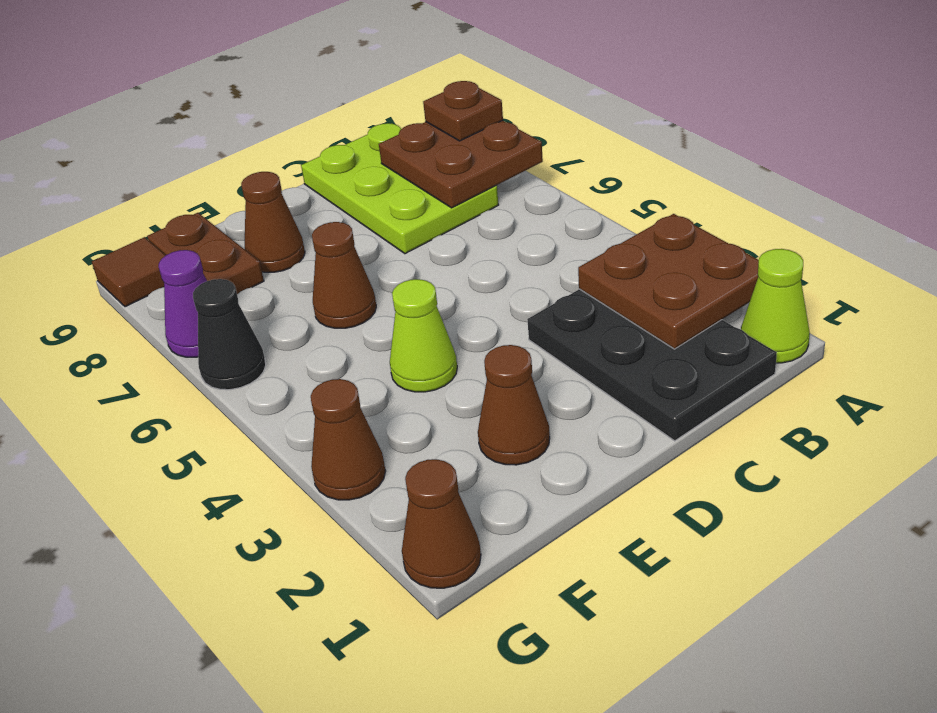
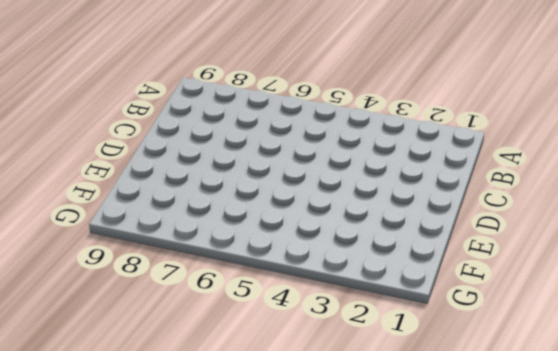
none -> lime 1x1 cone [741,249,810,363]
none -> black 2x3 plate [527,289,777,441]
none -> lime 2x3 plate [301,123,498,254]

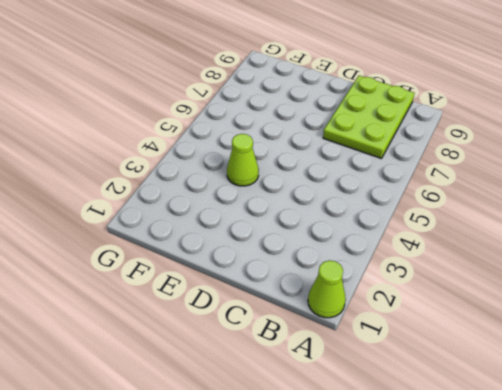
none -> black 2x3 plate [527,289,777,441]
none -> brown 1x1 cone [478,345,550,465]
none -> brown 1x1 cone [312,222,376,328]

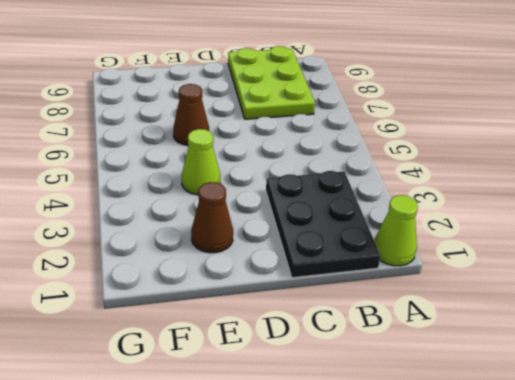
none -> brown 1x1 cone [241,172,305,272]
none -> brown 1x2 plate [147,213,264,294]
none -> brown 1x1 cone [402,459,481,588]

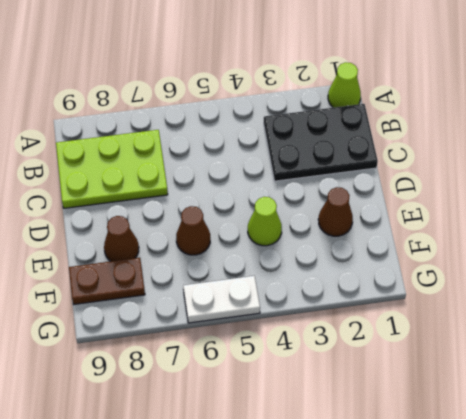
white 1x2 plate [183,276,260,323] -> black 1x1 cone [193,279,266,390]
none -> brown 1x1 cone [402,459,481,588]
none -> brown 1x1 cone [311,379,385,500]
none -> purple 1x1 cone [159,250,207,357]

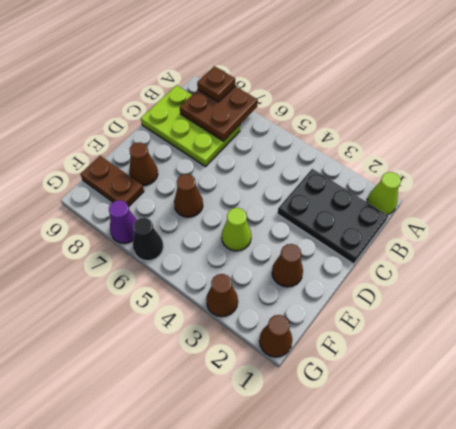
none -> brown 1x1 tile [92,237,166,307]
none -> brown 2x2 plate [578,214,759,349]

